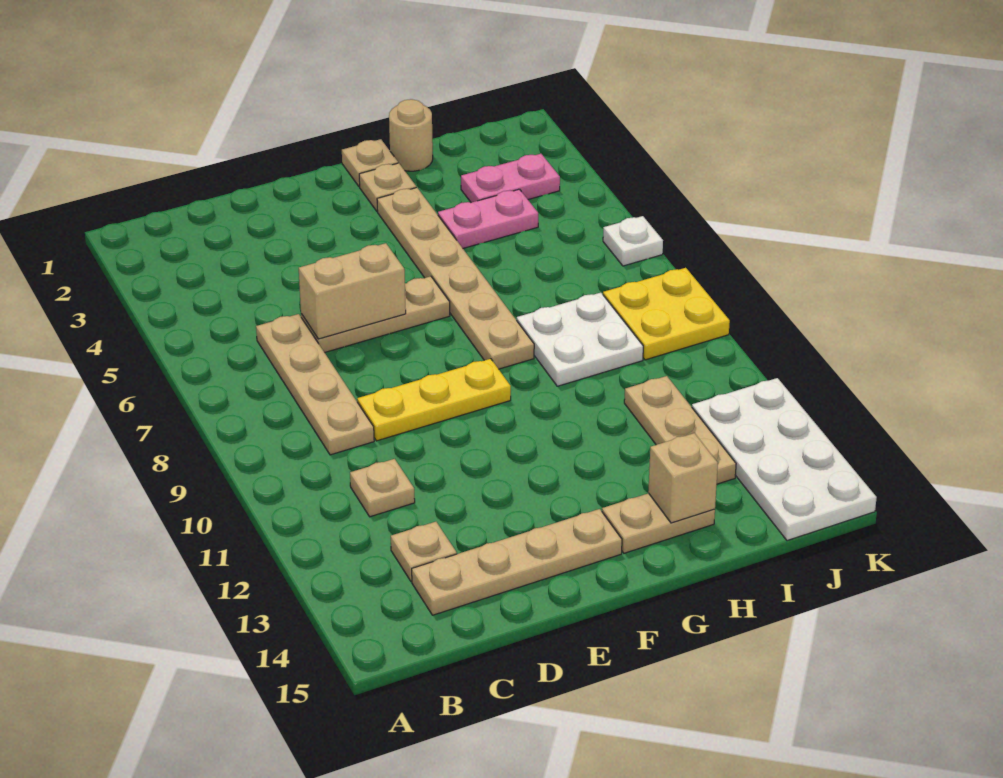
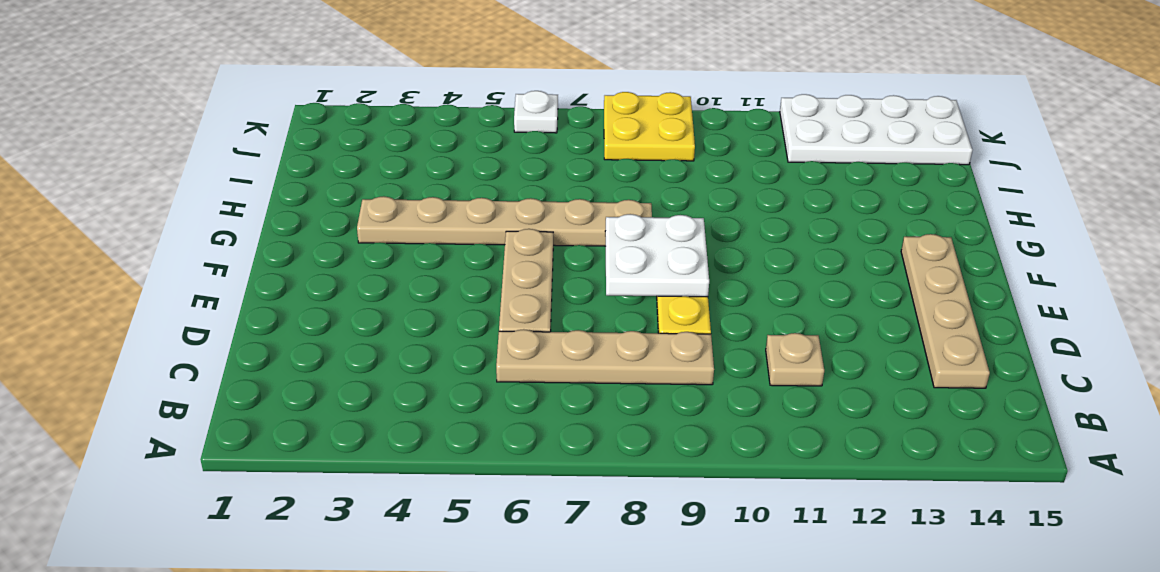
white 2x2 plate [605,214,709,297] -> white 2x2 plate moved to [517,293,643,386]
none -> tan 1x1 plate [391,522,457,582]
none -> tan 1x1 plate [342,139,398,187]
none -> tan 1x1 plate [359,163,416,211]

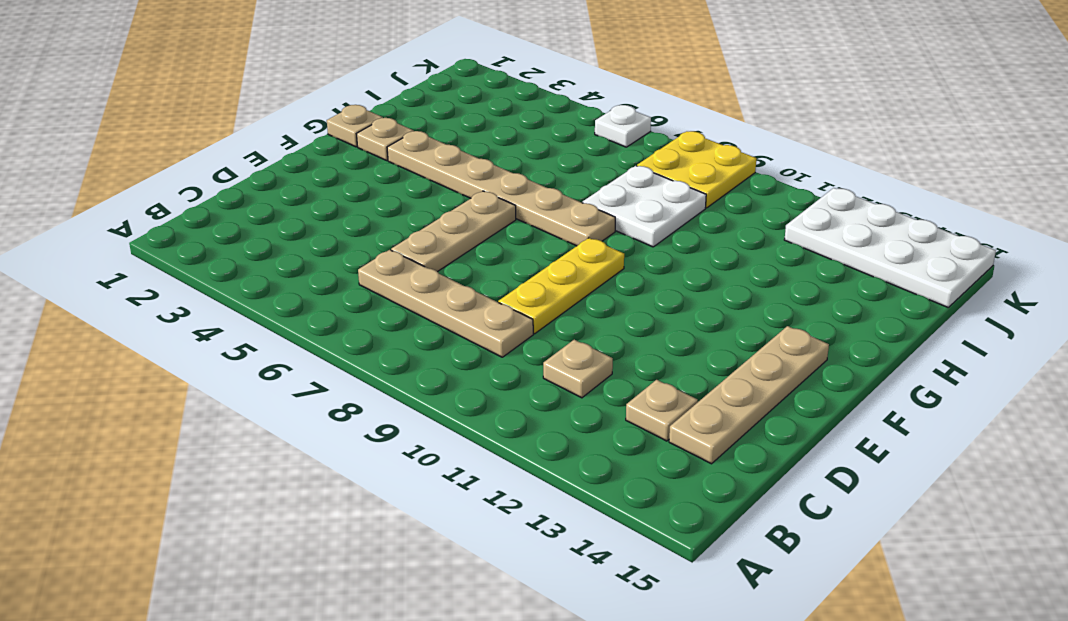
none -> tan 1x2 plate [602,493,715,553]
none -> tan 1x1 round brick [389,99,433,171]
none -> pink 1x2 plate [438,189,538,248]

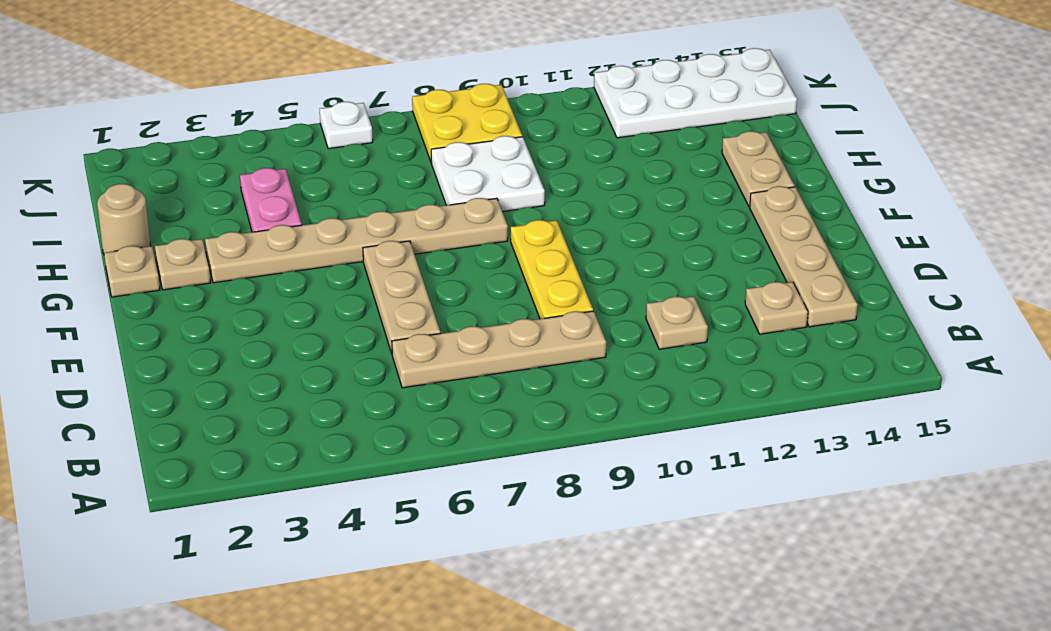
none -> pink 1x2 plate [461,154,560,203]
none -> tan 1x3 plate [624,376,736,484]
none -> tan 1x2 brick [299,243,406,339]

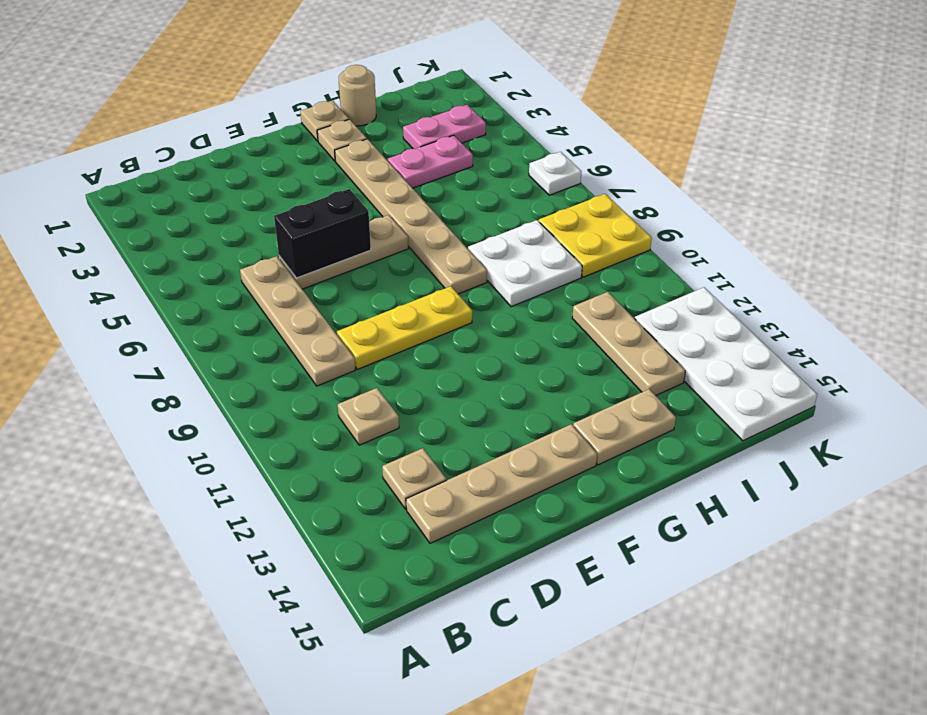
black 1x2 brick [274,189,371,278] -> tan 1x2 brick [299,243,406,339]
none -> tan 1x1 brick [648,433,718,523]

